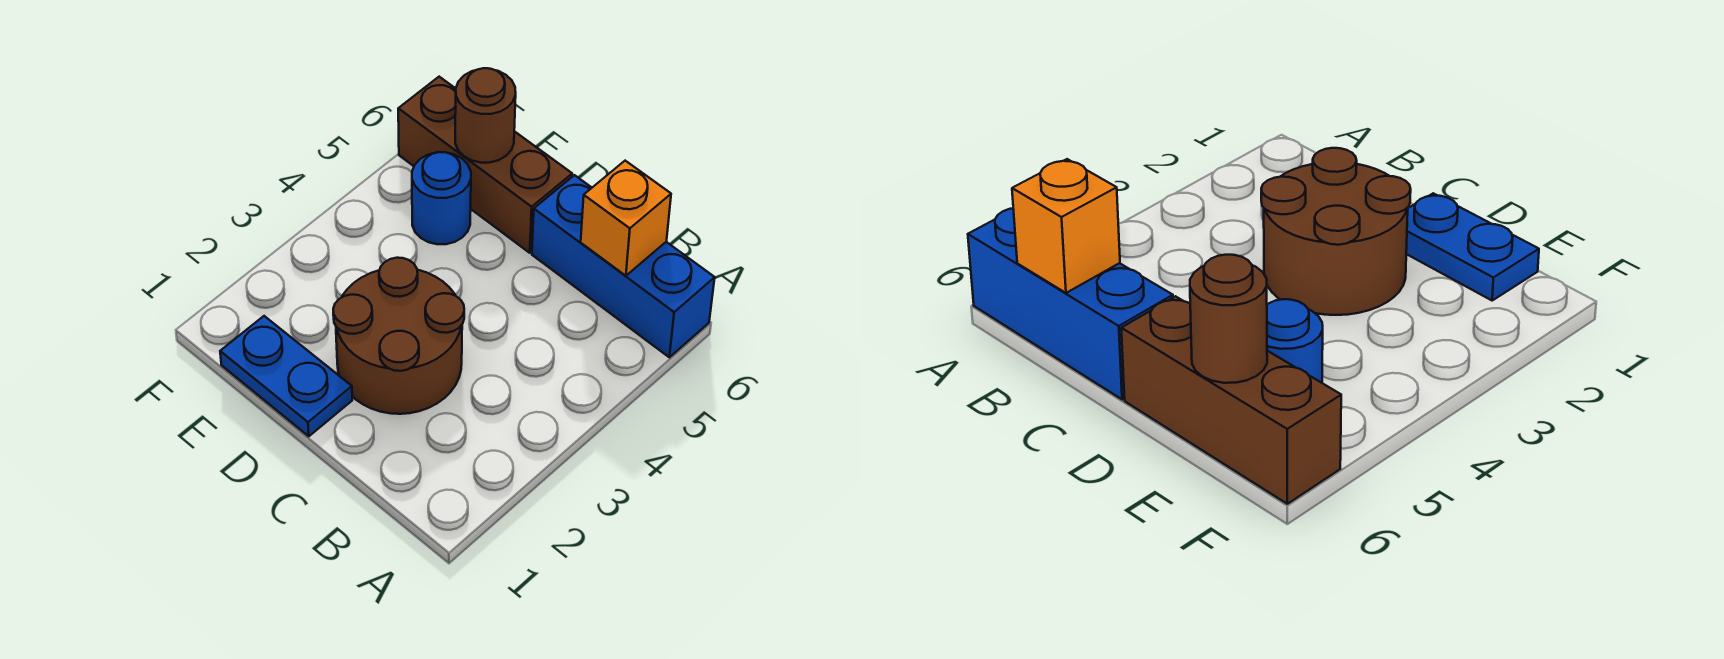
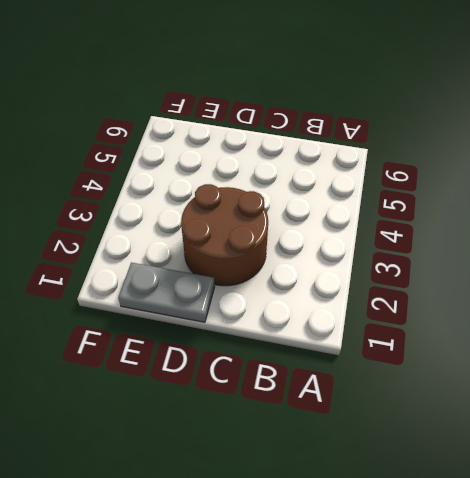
grey 1x2 plate [118,262,215,322] -> blue 1x2 plate [220,316,352,436]
none -> blue 1x3 brick [532,175,715,357]
none -> brown 1x3 brick [398,77,572,253]

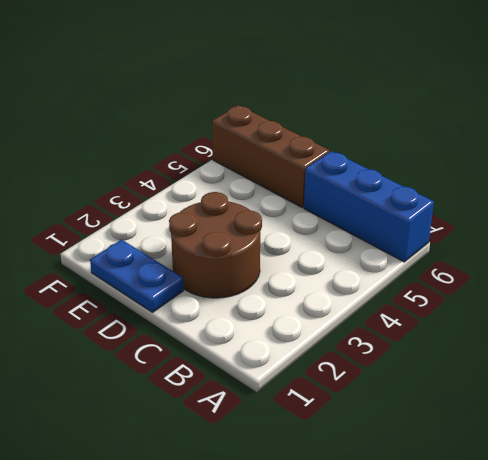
none -> blue 1x1 round brick [412,152,471,244]
none -> orange 1x1 brick [581,161,671,276]

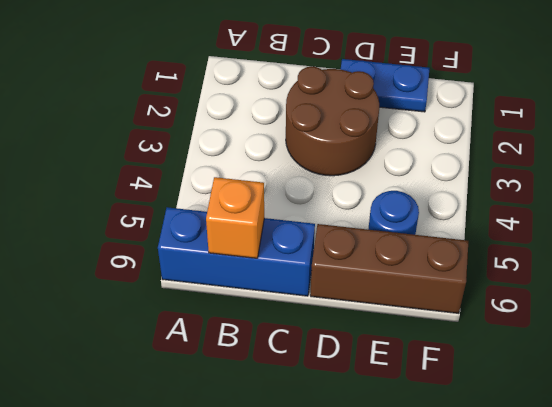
none -> brown 1x1 round brick [455,68,516,163]

